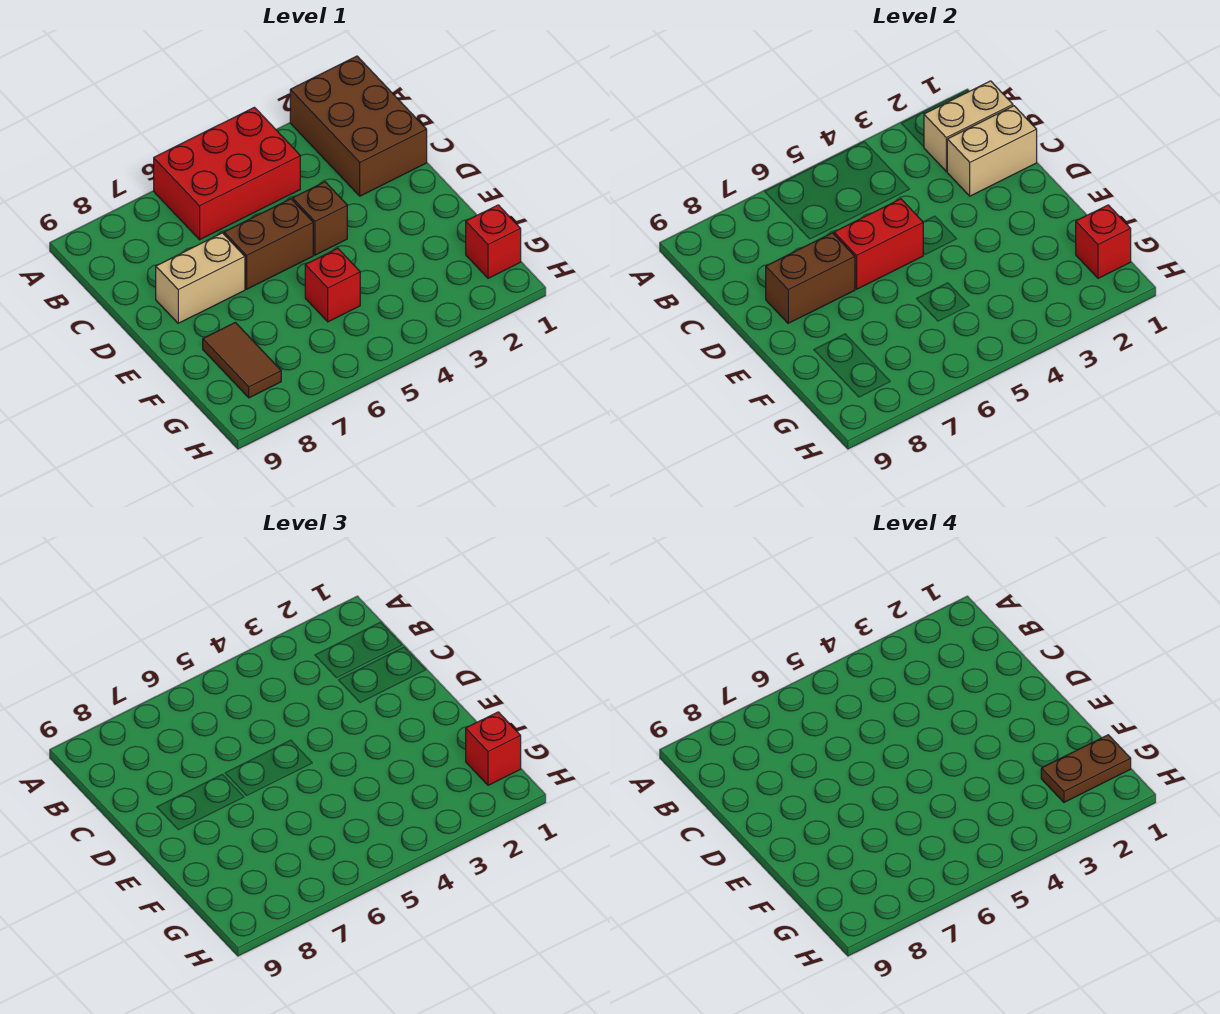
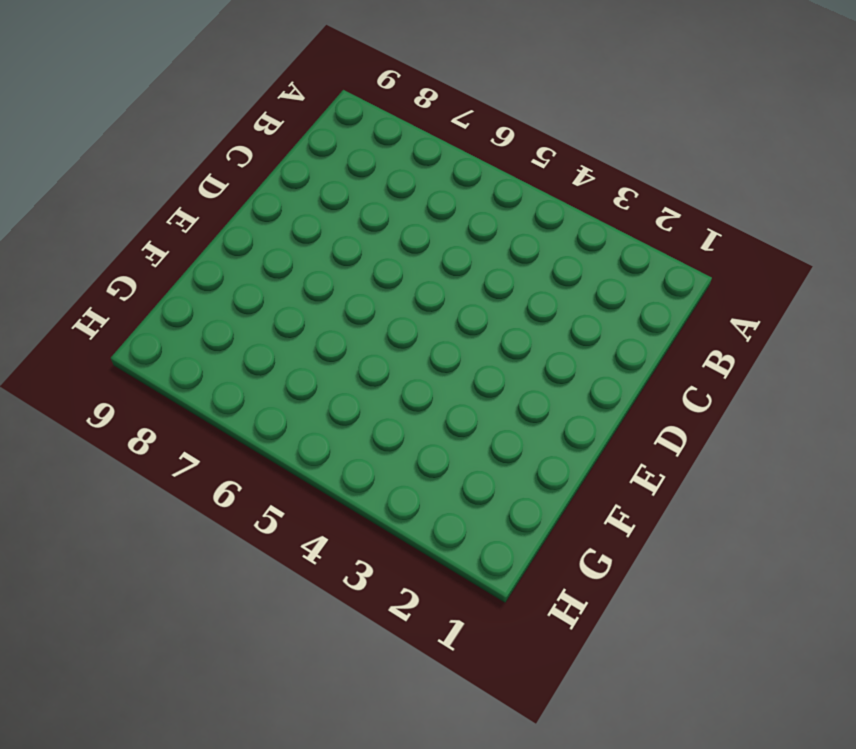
none -> brown 2x3 brick [290,56,427,196]
none -> red 2x3 brick [154,107,300,240]
none -> brown 1x1 brick [293,182,347,255]

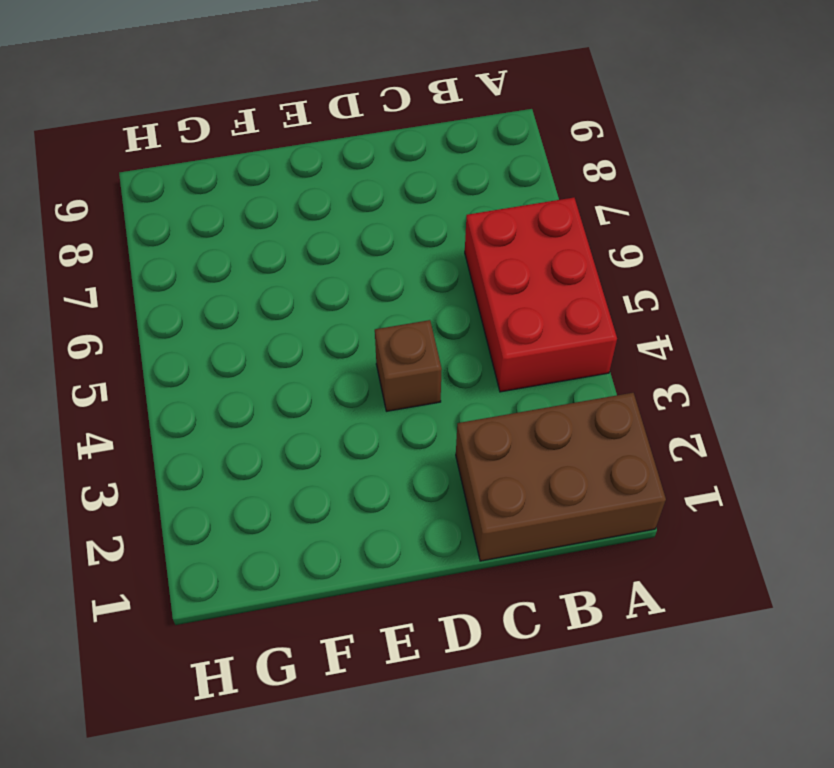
none -> brown 1x2 brick [224,199,313,289]
none -> tan 1x2 brick [156,233,245,323]
none -> red 1x1 brick [305,248,360,322]

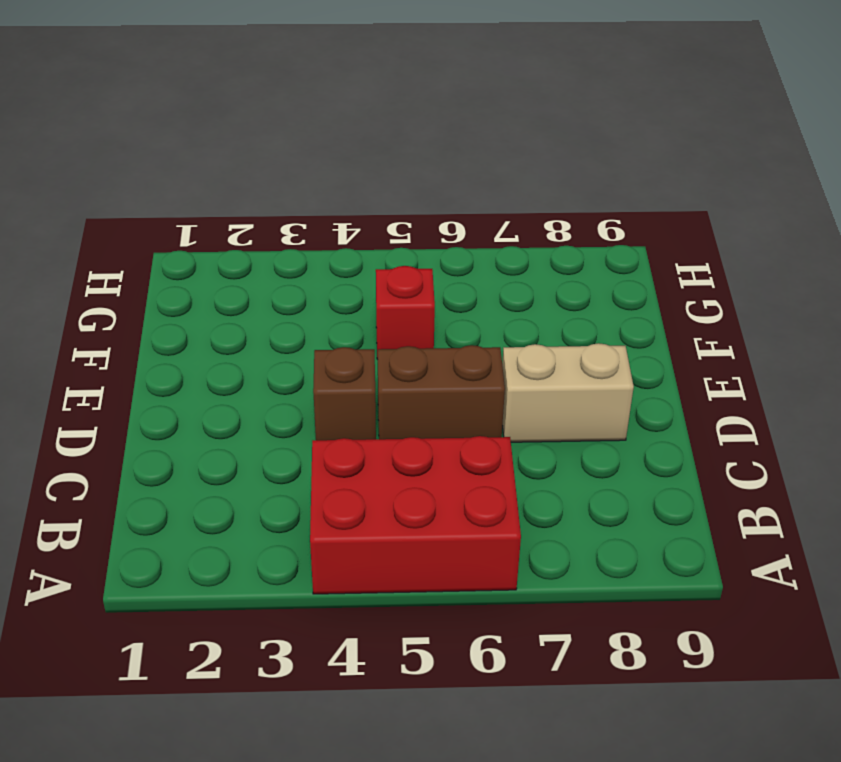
none -> brown 2x3 brick [290,56,427,196]
none -> brown 1x2 tile [203,322,281,398]
none -> red 1x1 brick [466,205,521,278]

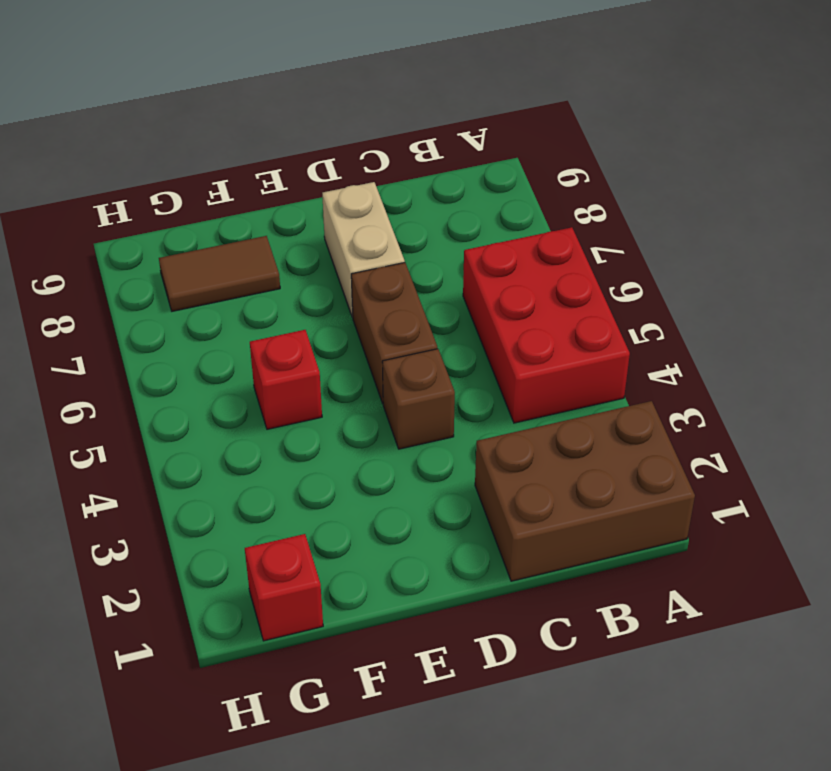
none -> tan 1x2 brick [924,81,1013,171]
none -> tan 1x2 brick [947,106,1037,196]
none -> red 1x2 brick [834,199,923,289]

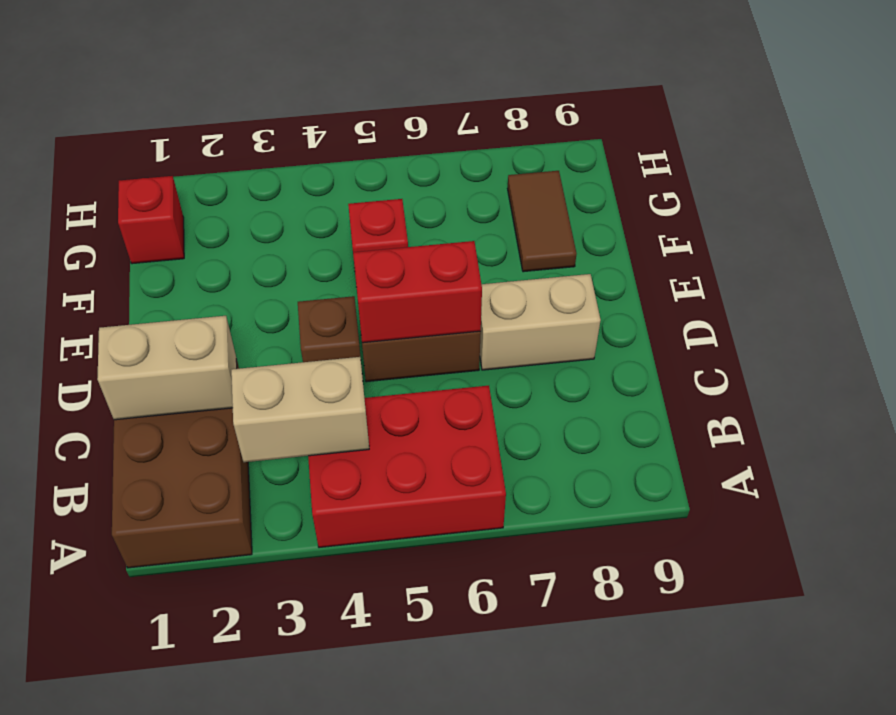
tan 1x2 brick [231,357,369,462] -> tan 1x2 brick moved to [924,81,1013,171]
none -> brown 1x2 brick [766,233,855,323]
none -> red 1x1 brick [1076,205,1131,278]
none -> red 1x1 brick [466,712,521,785]

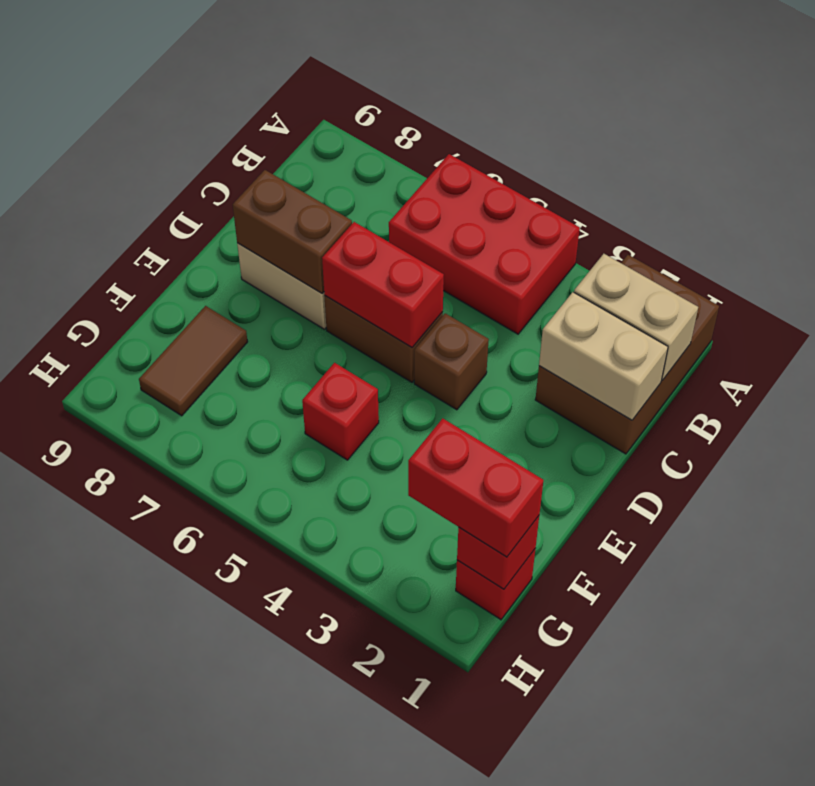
red 1x2 brick [408,418,543,557] -> red 1x1 brick [466,712,521,785]
none -> brown 1x2 plate [1041,735,1131,802]

